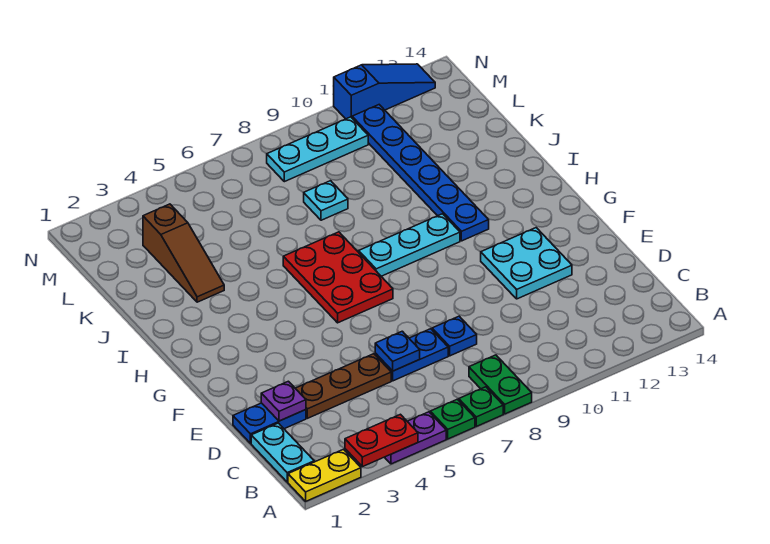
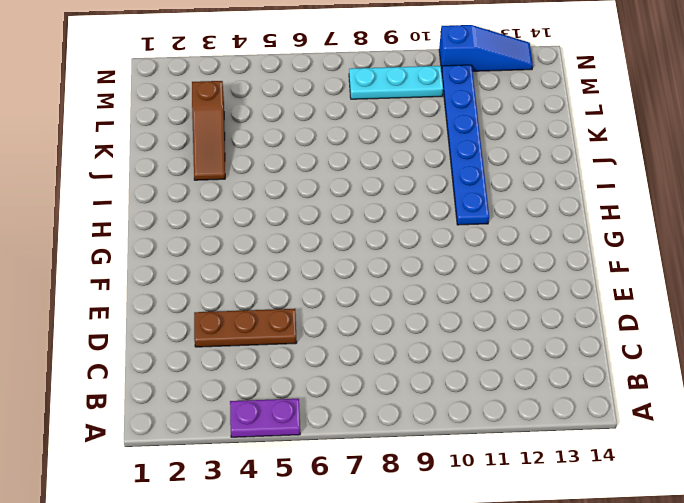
none -> yellow 1x2 plate [288,449,361,501]
none -> green 1x1 plate [430,399,475,439]
none -> green 1x1 plate [459,387,503,426]

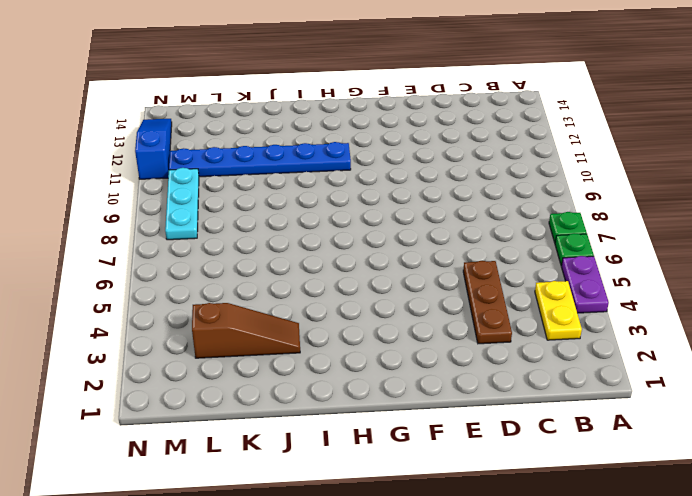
yellow 1x2 plate [535,281,582,340] -> yellow 1x2 plate moved to [288,449,361,501]
none -> green 1x2 plate [469,355,532,414]
none -> cyan 1x2 plate [251,423,314,482]
none -> blue 1x2 plate [233,403,306,443]

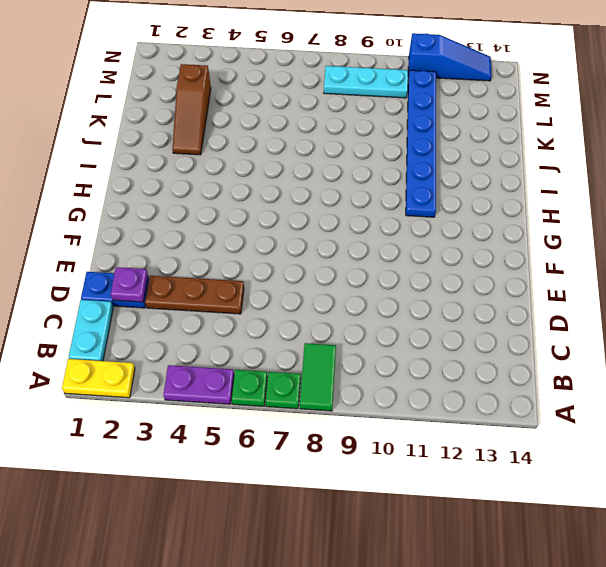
green 1x2 tile [300,343,336,411] -> green 1x2 plate [469,355,532,414]
none -> blue 1x2 plate [375,329,448,381]
none -> blue 1x1 plate [432,316,477,356]
none -> cyan 2x2 plate [481,228,572,299]

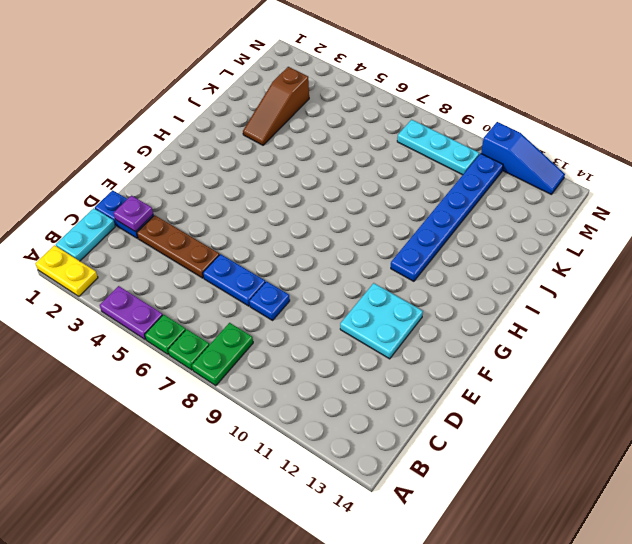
none -> red 2x3 plate [283,232,393,323]
none -> cyan 1x3 plate [359,214,460,276]
none -> cyan 1x1 plate [304,181,348,220]

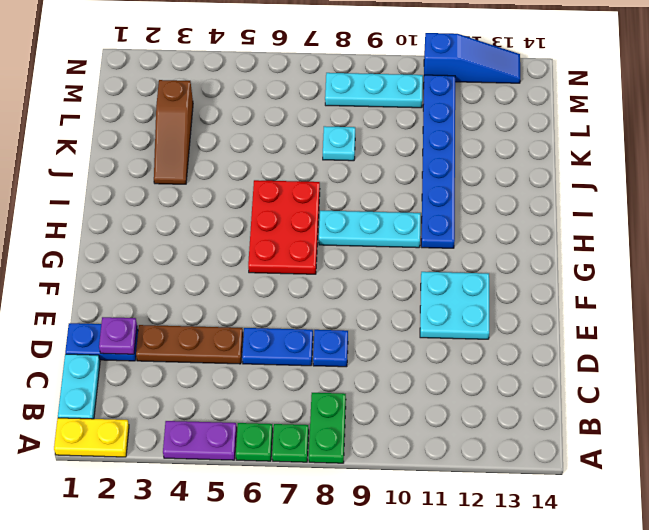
none -> red 1x2 plate [345,414,418,467]
none -> blue 1x1 plate [375,331,420,371]

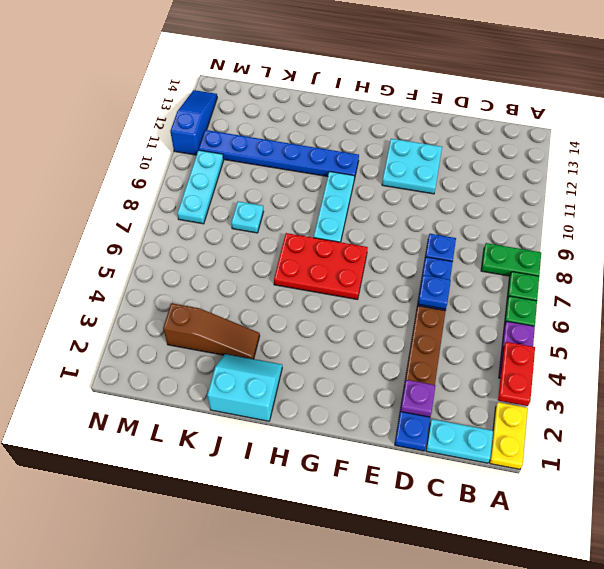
cyan 2x2 slope [207,354,282,421] -> none

